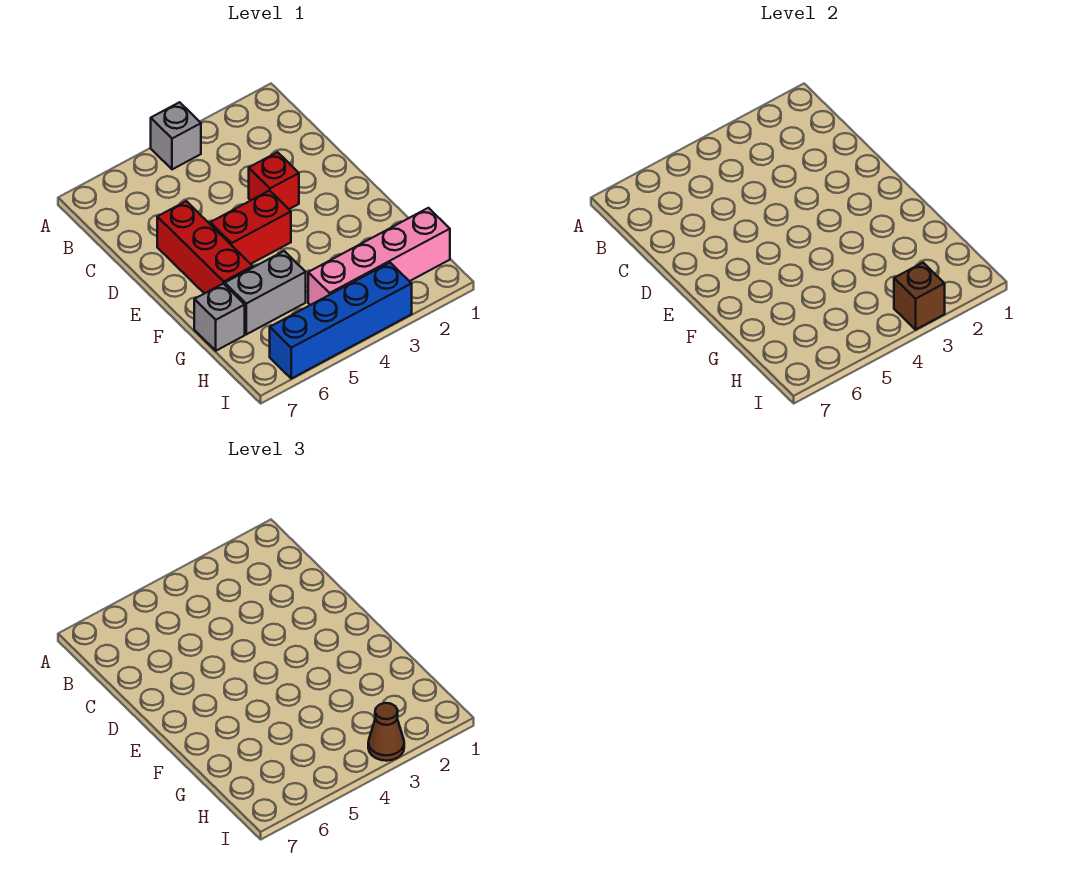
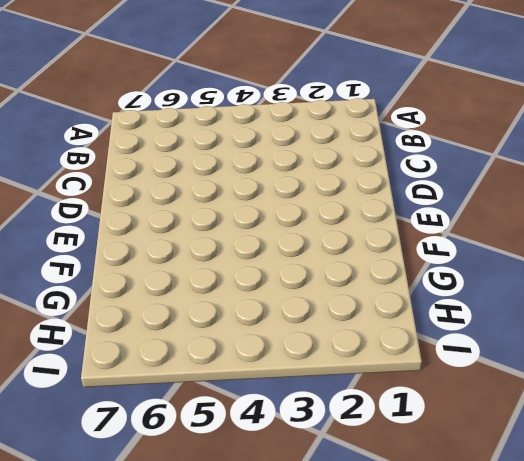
none -> grey 1x1 brick [151,102,201,169]
none -> red 1x1 brick [249,152,299,209]

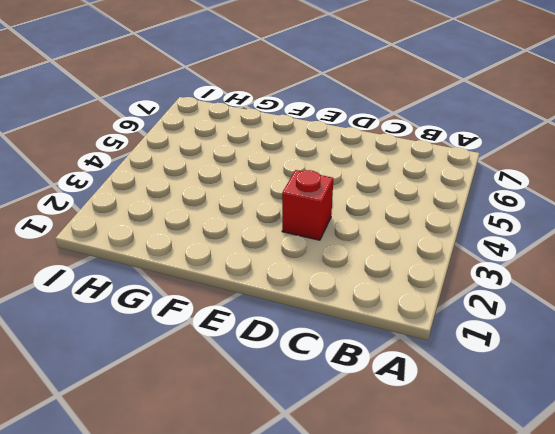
none -> grey 1x1 brick [151,102,201,169]
none -> red 1x3 brick [157,201,253,294]

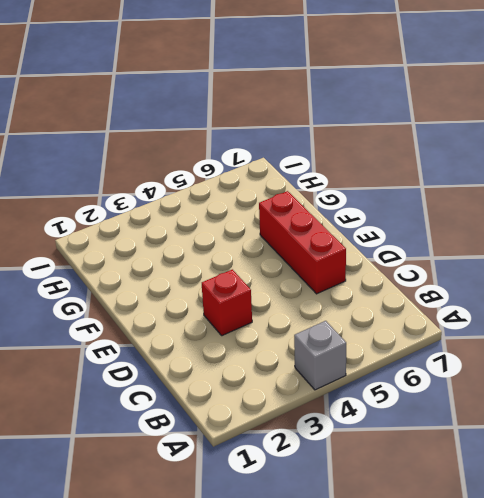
none -> red 1x2 brick [210,191,291,264]
none -> grey 1x2 brick [225,251,306,334]

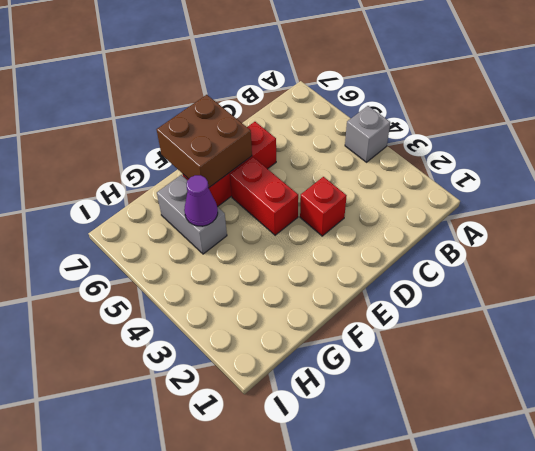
brown 2x2 brick [157,95,252,188] -> none
purple 1x1 cone [184,175,218,226] -> none
none -> grey 1x1 brick [194,284,245,351]
none -> pink 1x4 brick [308,208,450,305]

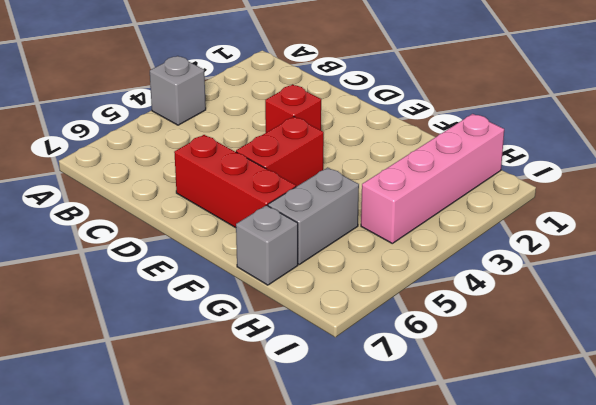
none -> blue 1x4 brick [270,263,412,379]
none -> brown 1x1 brick [894,263,945,330]

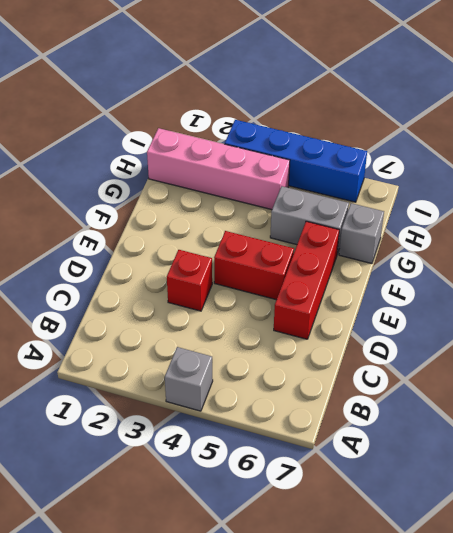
none -> brown 1x1 brick [894,263,945,330]
none -> brown 1x1 cone [368,703,404,761]

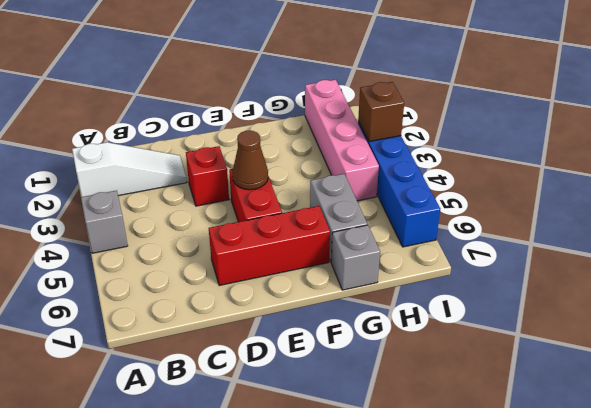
white 1x3 slope [72,142,187,197] -> none
brown 1x1 cone [233,131,268,190] -> brown 1x1 cone moved to [368,703,404,761]

